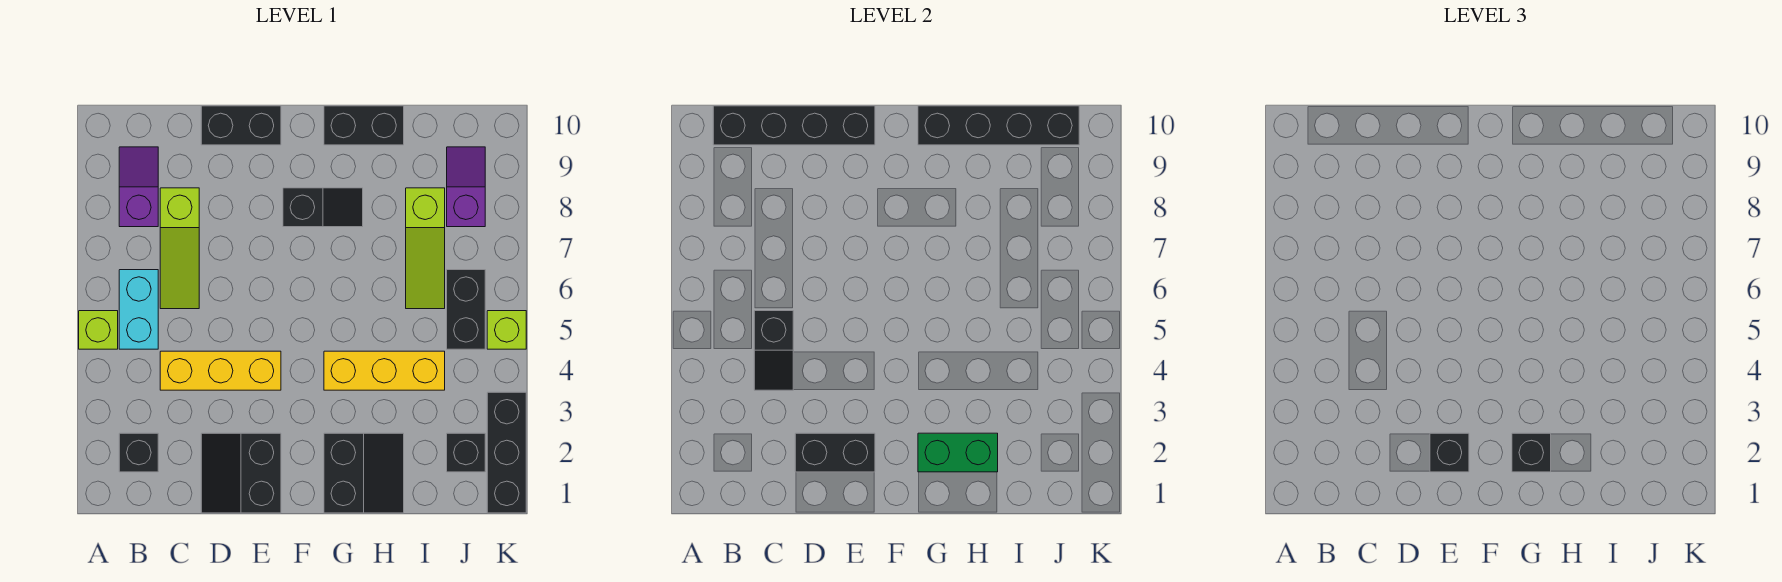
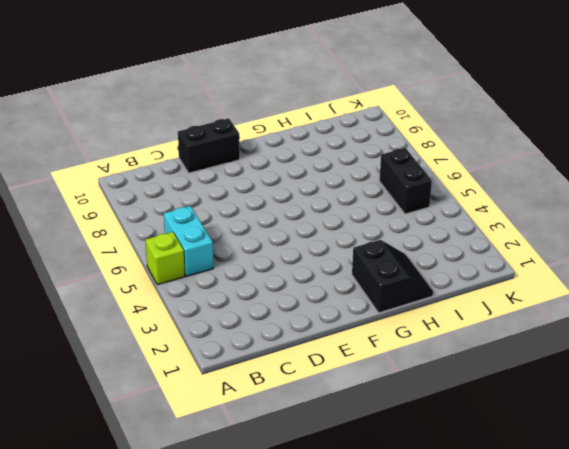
none -> black 1x1 brick [119,433,158,472]
none -> purple 1x2 slope [119,147,158,227]
none -> yellow 1x3 brick [160,351,281,390]

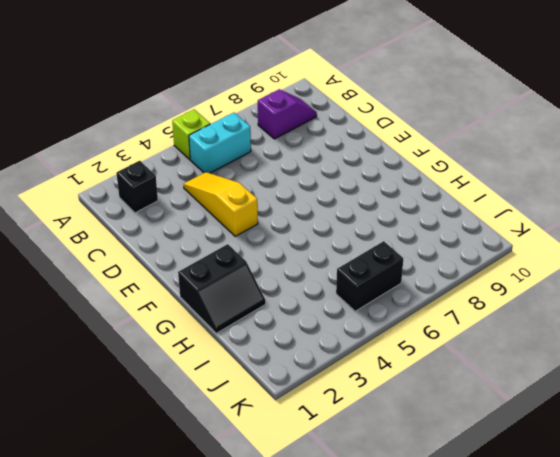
yellow 1x3 slope [184,172,258,236] -> yellow 1x3 brick [160,351,281,390]
none -> lime 1x3 slope [160,188,199,309]
none -> black 2x2 slope [201,433,281,513]
none -> black 1x2 brick [201,106,281,145]

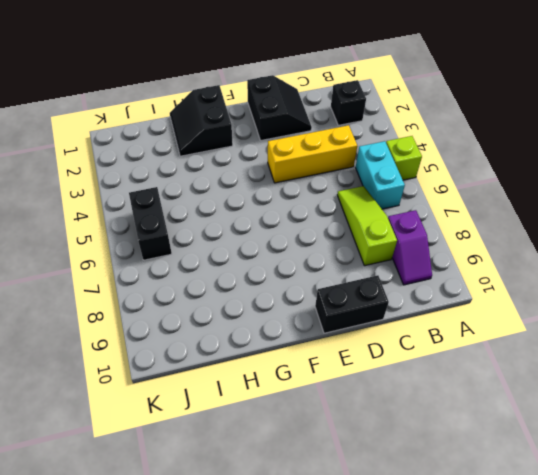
none -> black 1x2 slope [283,188,363,227]
none -> yellow 1x3 brick [324,351,445,390]
none -> black 1x2 brick [324,106,404,145]

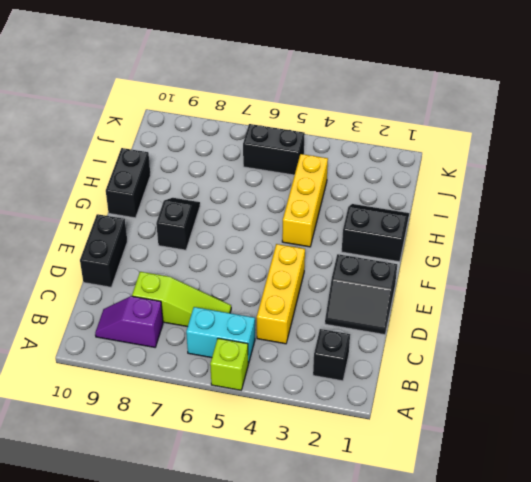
none -> lime 1x3 slope [406,188,445,309]
none -> black 1x1 brick [447,433,485,472]
none -> purple 1x2 slope [447,147,485,227]

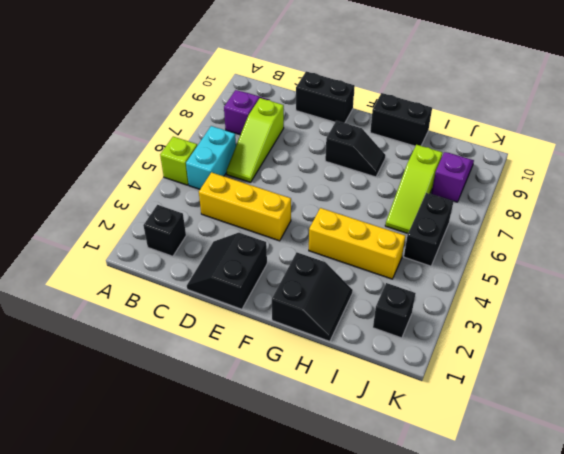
none -> black 1x3 brick [487,392,526,513]
none -> lime 1x1 brick [487,311,526,349]
none -> black 1x4 brick [713,106,875,145]

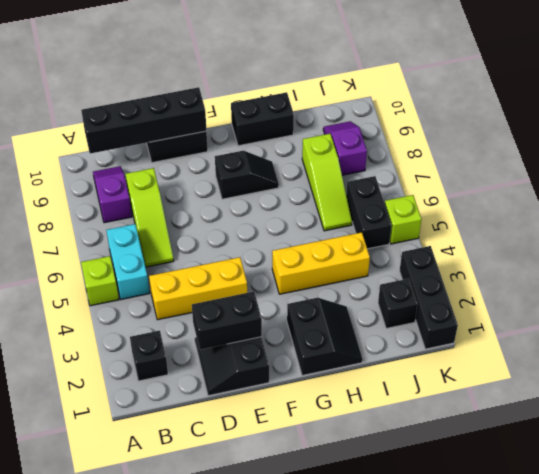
none -> black 1x2 slope [754,311,793,390]
none -> green 1x2 brick [918,433,998,472]
none -> black 1x4 brick [918,106,1079,145]

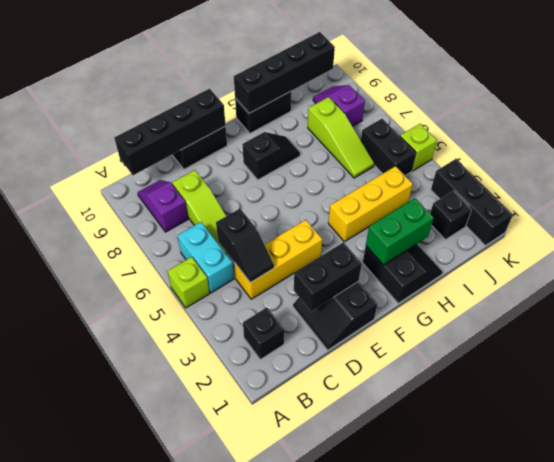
none -> black 1x1 brick [1430,433,1469,472]
none -> black 1x1 brick [1512,433,1551,472]

